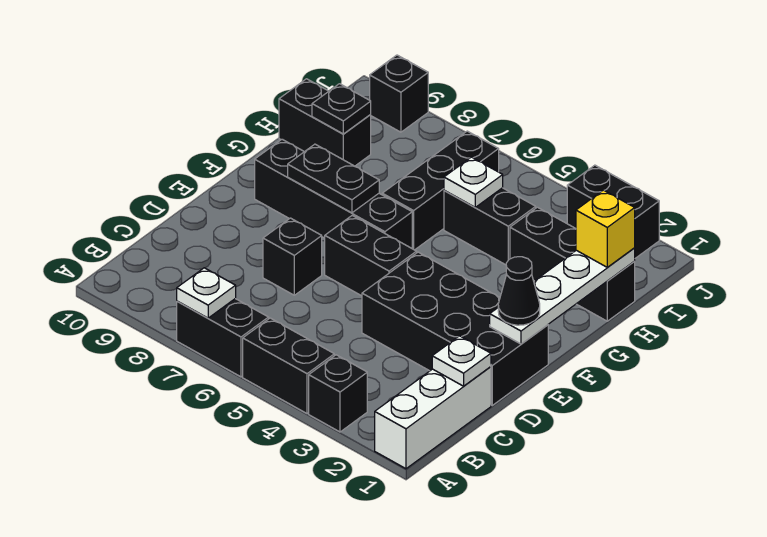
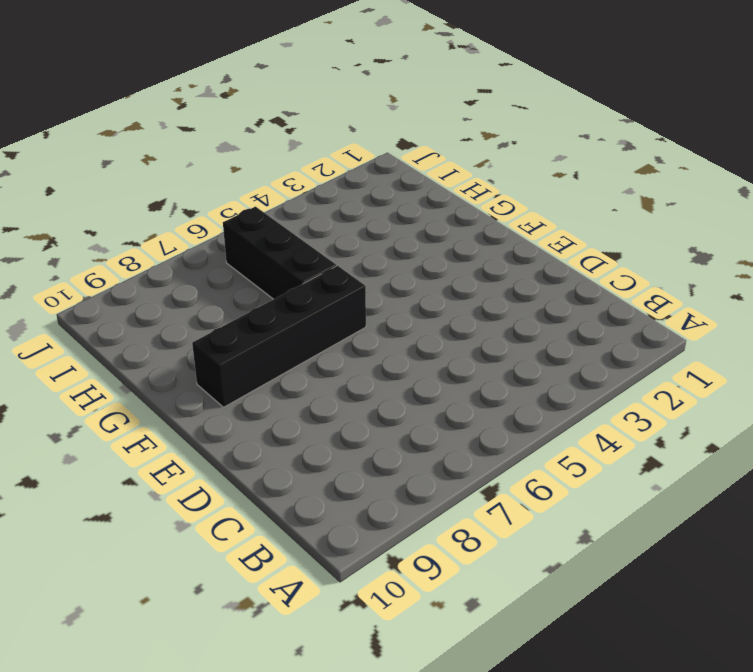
none -> white 1x3 brick [375,367,491,469]
none -> black 1x1 brick [309,355,367,432]
none -> black 1x2 brick [243,318,334,414]

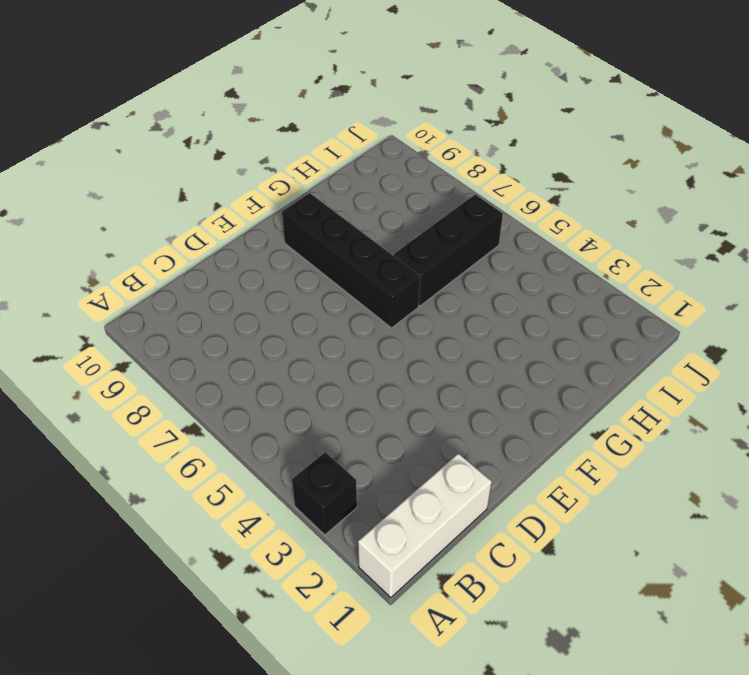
none -> black 1x2 brick [243,318,334,414]
none -> black 1x2 brick [177,299,269,377]
none -> black 2x4 brick [362,252,548,405]

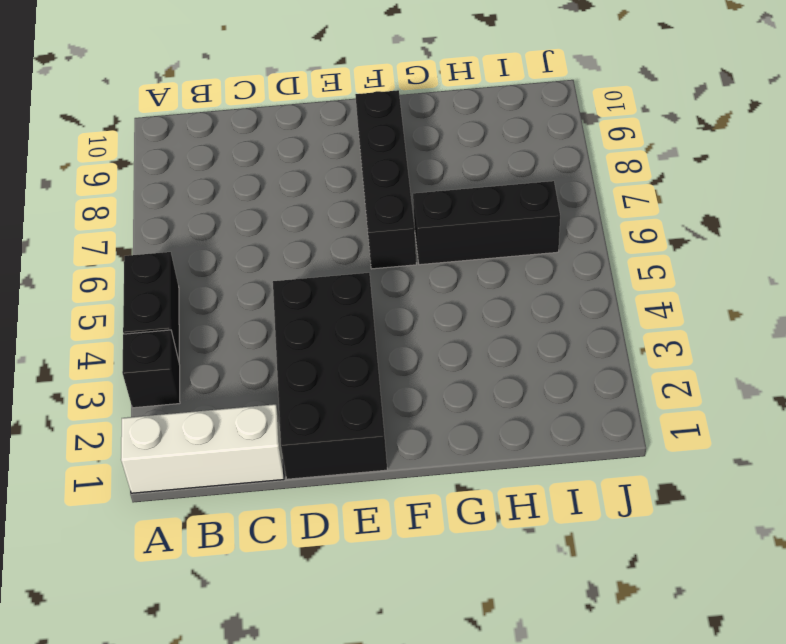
none -> black 1x2 brick [177,299,269,377]
none -> black 1x1 brick [263,218,322,295]
none -> black 1x2 brick [325,216,417,296]

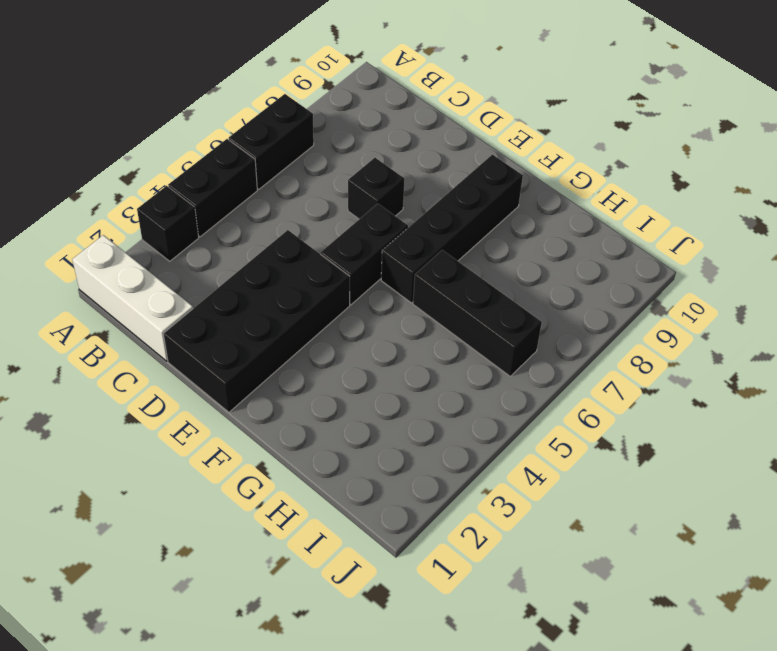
none -> black 1x3 brick [510,207,635,321]
none -> black 1x2 brick [444,188,536,265]
none -> black 1x2 brick [279,79,371,166]

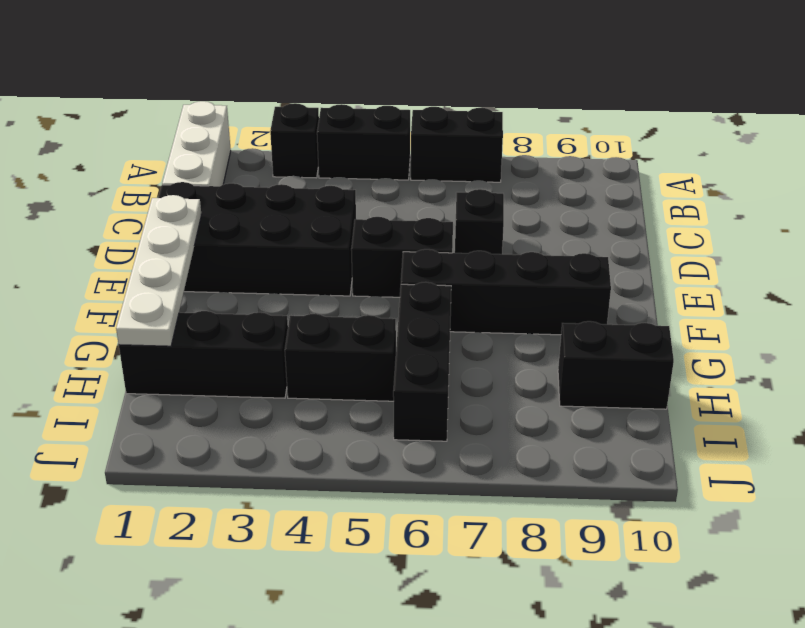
none -> black 1x2 brick [567,165,659,258]
none -> black 1x1 brick [370,55,428,132]
none -> white 1x1 plate [177,268,236,318]

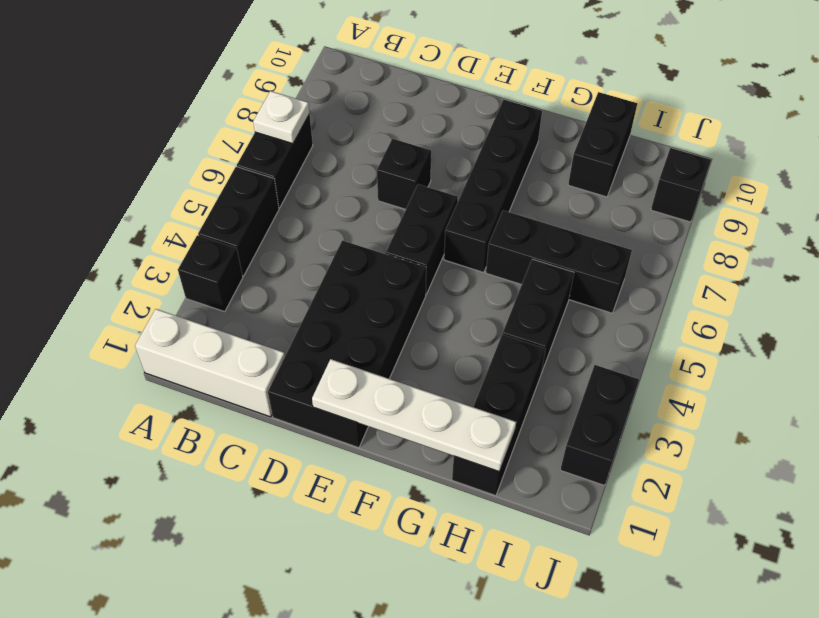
none -> white 1x1 plate [432,336,491,386]
none -> black 1x2 plate [288,144,379,213]
none -> white 1x1 plate [444,157,503,207]

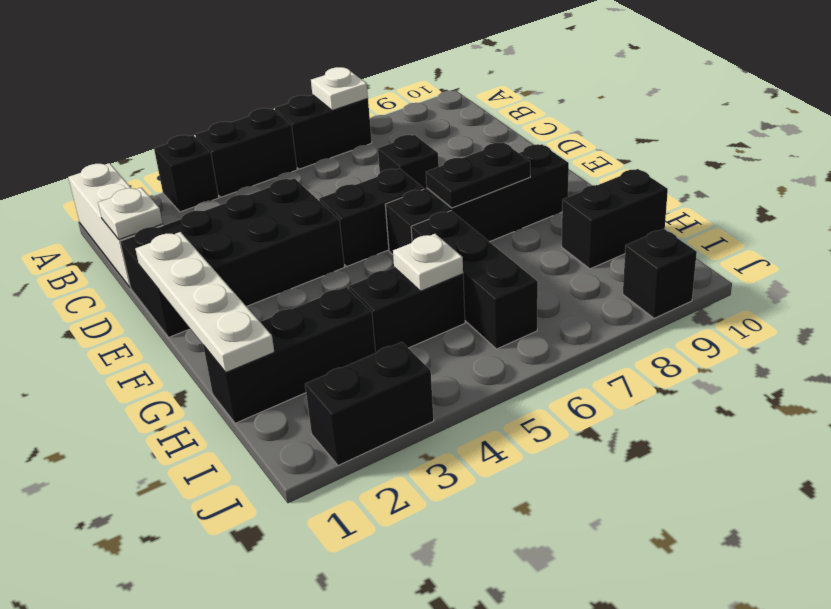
none -> black 1x1 plate [312,84,371,134]
none -> black 1x1 cone [498,257,540,325]
none -> yellow 1x1 brick [576,190,635,267]

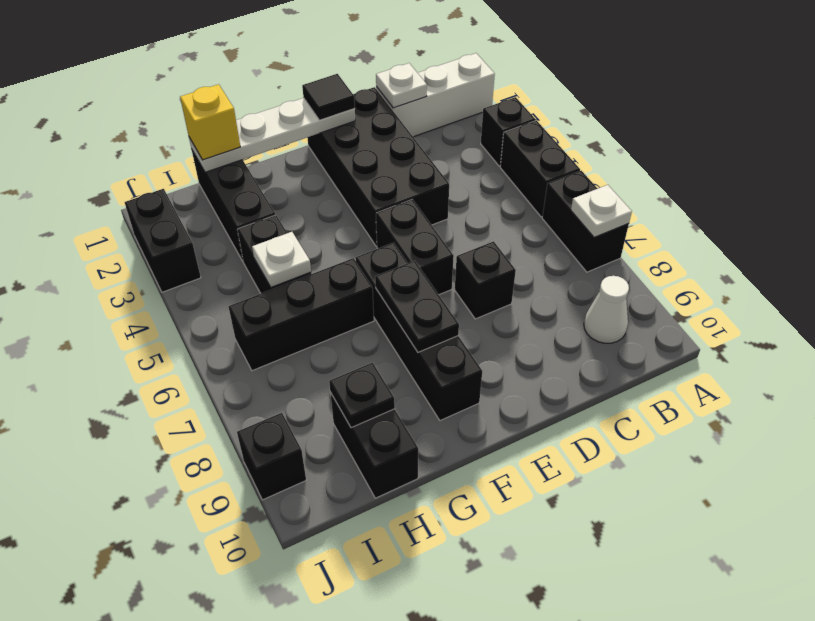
white 1x1 cone [584,276,629,343] -> none
black 1x1 tile [302,74,355,120] -> black 1x1 cone [498,257,540,325]

